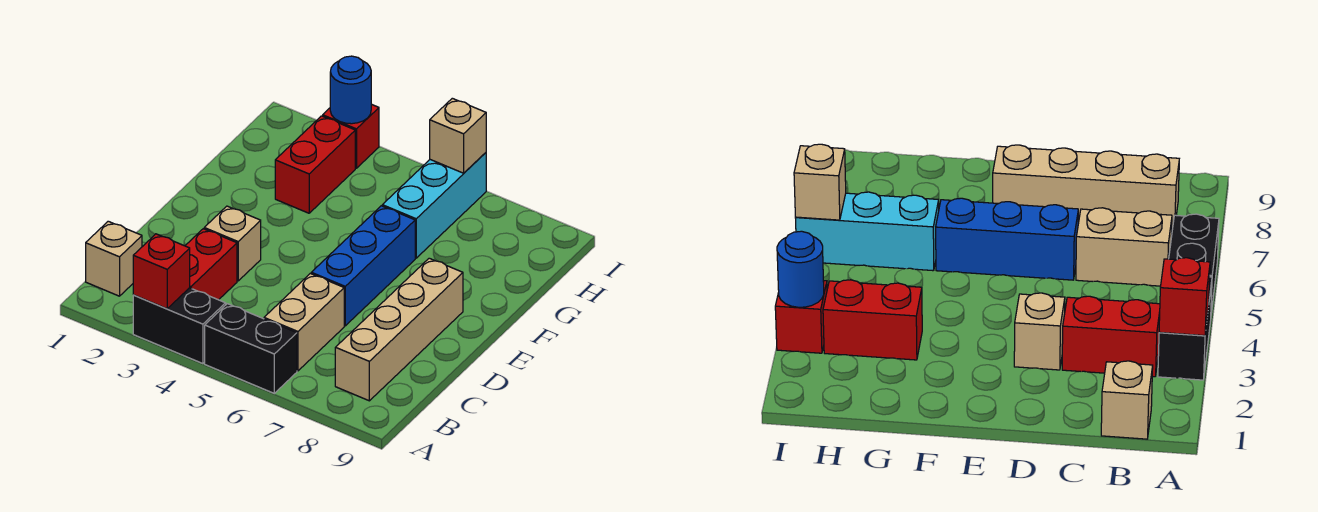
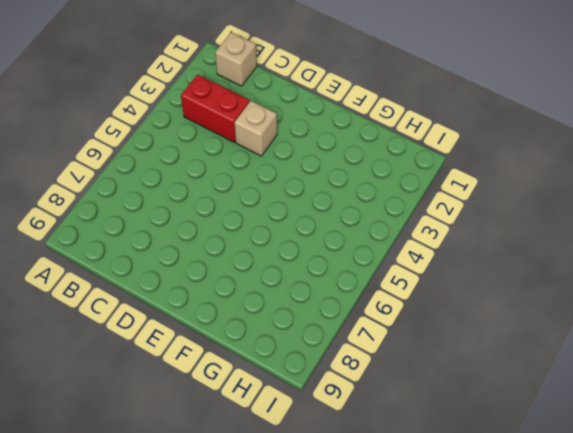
none -> black 1x2 brick [133,288,226,364]
none -> black 1x2 brick [205,304,297,393]
none -> tan 1x2 brick [264,273,344,371]

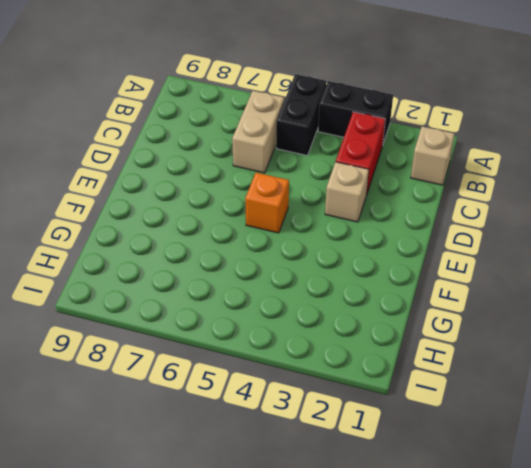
black 1x2 brick [276,74,326,155] -> black 1x2 brick turned to [205,304,297,393]
orange 1x1 brick [245,173,289,233] -> none
none -> tan 1x4 brick [335,258,463,401]
none -> blue 1x3 brick [311,206,415,326]
none -> red 1x2 brick [275,116,355,213]

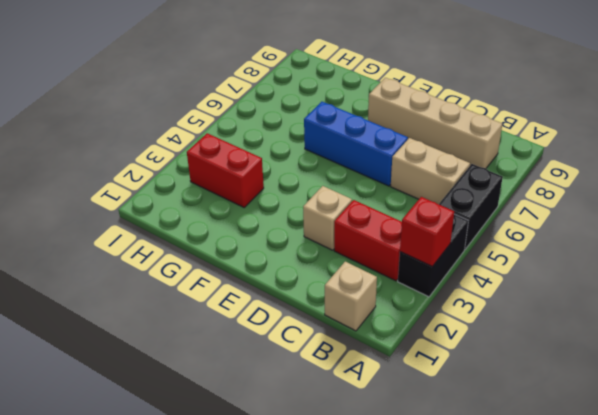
none -> cyan 1x3 brick [382,153,486,258]
none -> red 1x1 brick [323,104,379,168]
none -> blue 1x1 round brick [330,56,371,124]

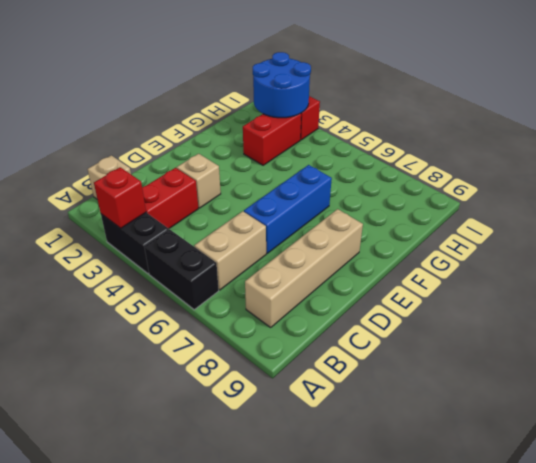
blue 2x2 round brick [253,52,311,118] -> blue 1x1 round brick [330,56,371,124]
none -> cyan 1x3 brick [382,153,486,258]
none -> tan 1x1 brick [430,98,486,173]

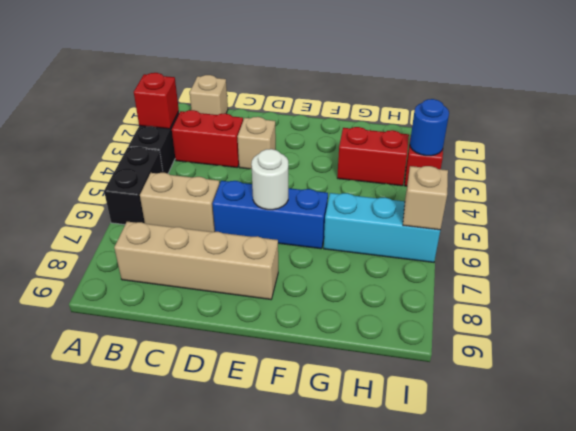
white 1x1 round brick [251,149,288,210] -> none

